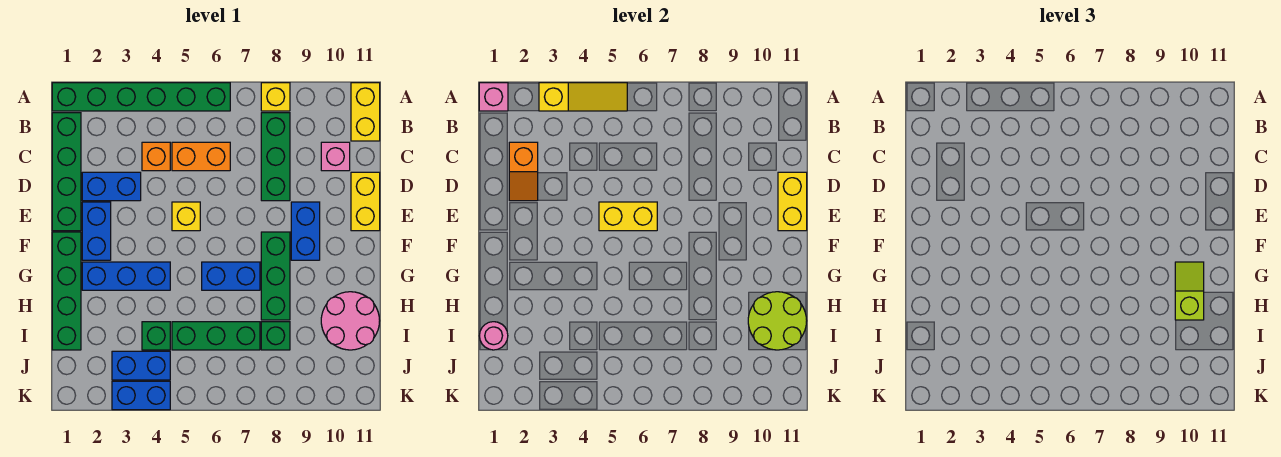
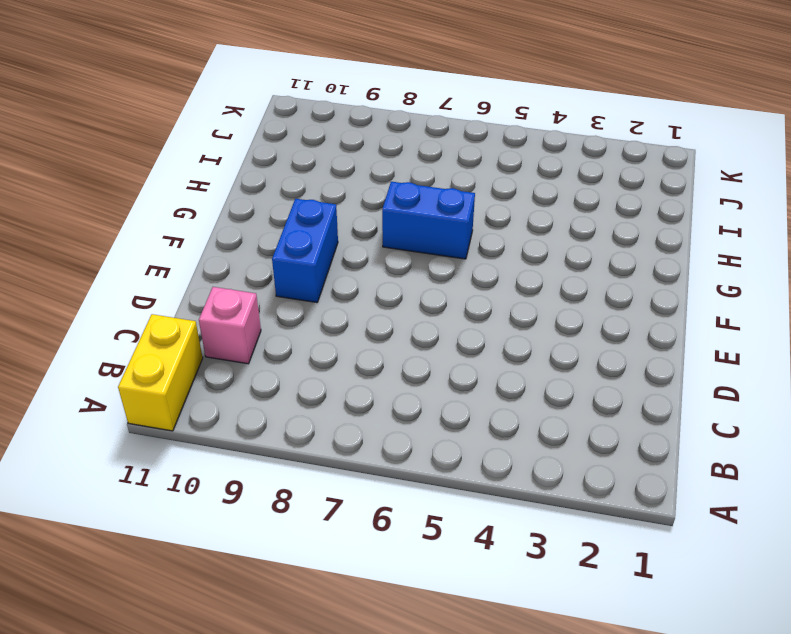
none -> green 1x6 brick [52,83,230,111]
none -> yellow 1x1 brick [261,83,290,111]
none -> green 1x4 brick [52,113,81,231]
none -> green 1x3 brick [261,113,290,201]

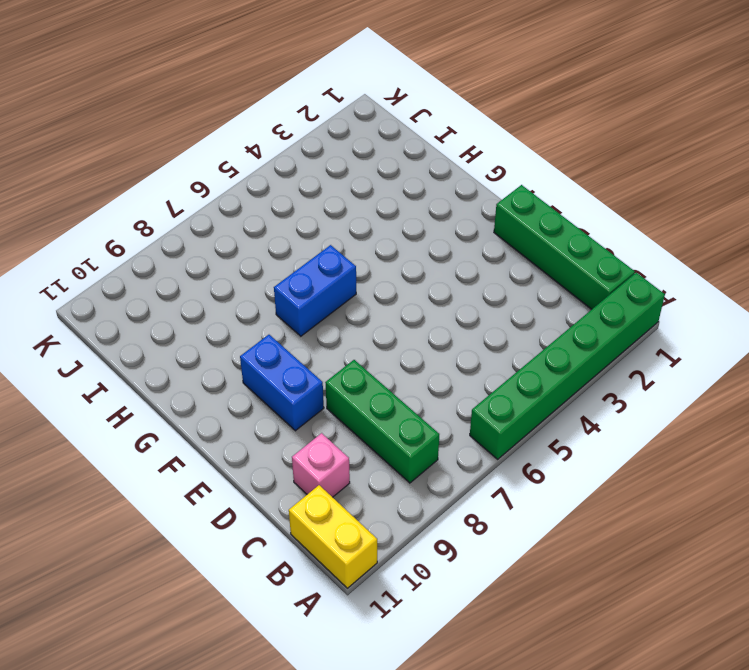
none -> yellow 1x1 brick [261,83,290,111]
none -> orange 1x1 brick [142,142,170,171]
none -> orange 1x2 brick [172,142,230,171]
none -> blue 1x2 brick [82,172,141,201]

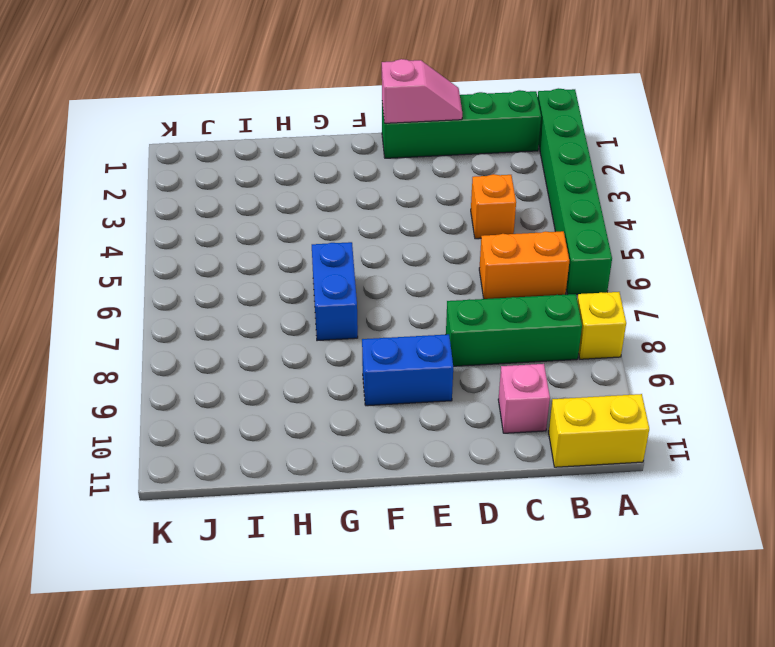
orange 1x2 brick [479,231,569,299] -> orange 1x2 brick turned to [172,142,230,171]
pink 1x2 slope [382,59,462,123] -> none
none -> blue 1x2 brick [82,172,141,201]
none -> yellow 1x2 brick [351,172,380,231]
none -> blue 1x2 brick [82,202,111,260]
none -> yellow 1x1 brick [172,202,200,231]

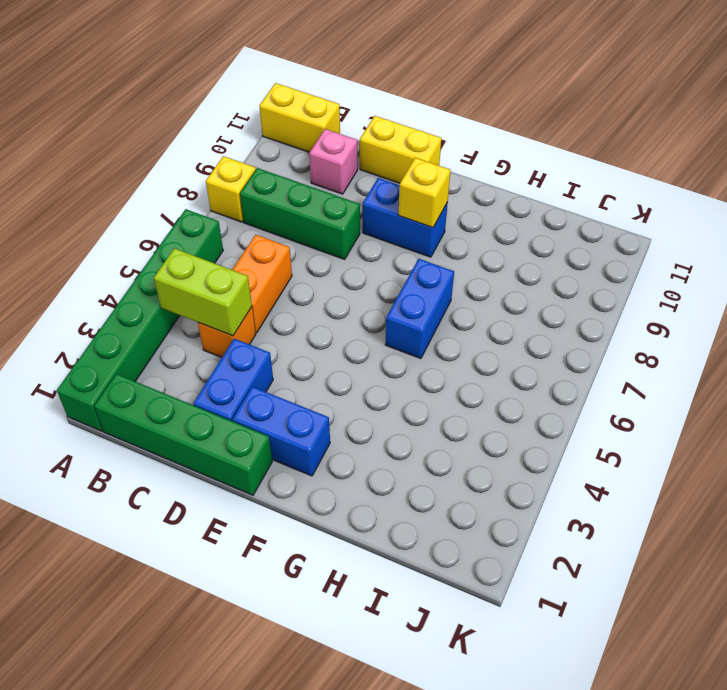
lime 1x2 brick [154,248,252,336] -> none
yellow 1x1 brick [398,158,450,228] -> yellow 1x1 brick moved to [172,202,200,231]
none -> green 1x4 brick [52,232,81,350]
none -> green 1x3 brick [261,232,290,320]
none -> blue 1x3 brick [82,262,170,290]
none -> pink 2x2 round brick [321,292,380,350]

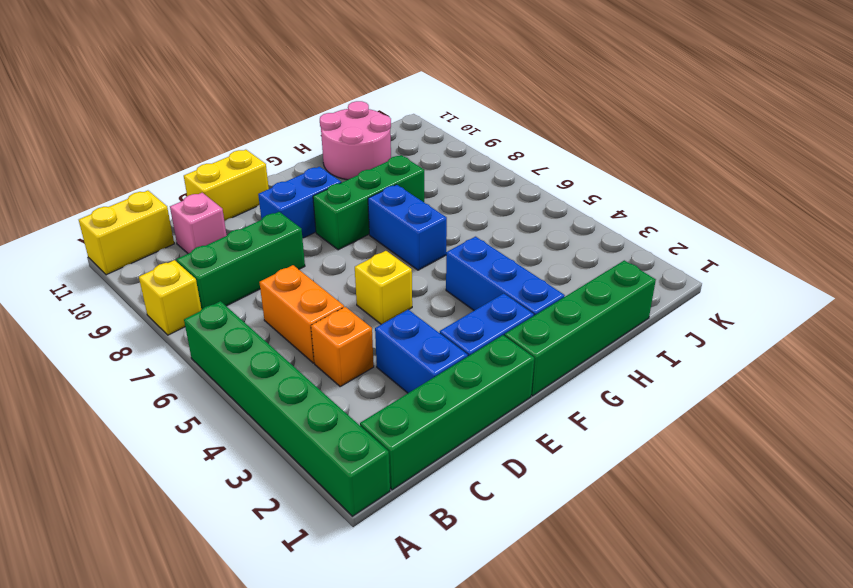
none -> green 1x1 brick [142,322,170,350]
none -> green 1x3 brick [172,322,260,350]
none -> green 1x1 brick [261,322,290,350]
none -> blue 1x2 brick [112,351,170,380]

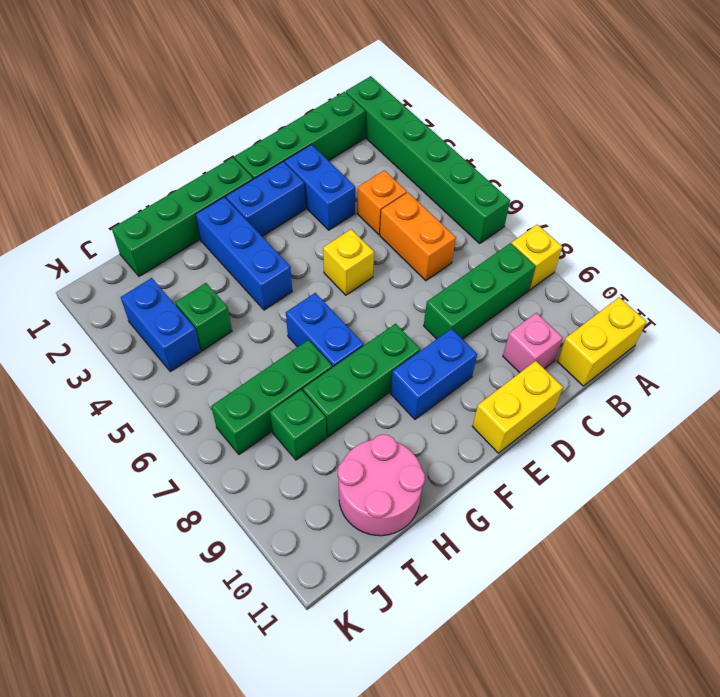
green 1x3 brick [211,340,332,454] -> green 1x3 brick turned to [172,322,260,350]
none -> blue 1x2 brick [112,381,170,410]
none -> pink 1x1 brick [479,83,508,111]
none -> yellow 1x3 slope [539,83,627,111]
none -> orange 1x2 slope [509,142,538,201]

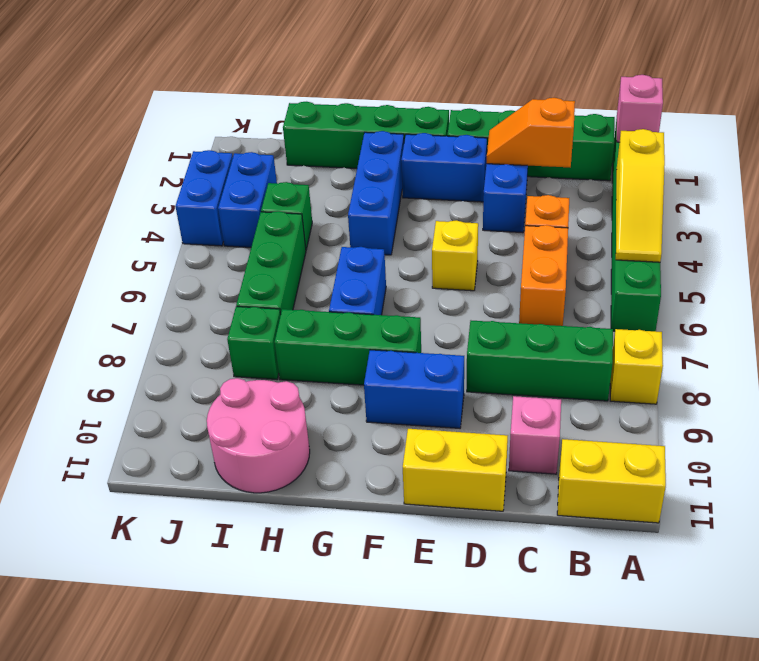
none -> yellow 1x2 brick [778,172,807,231]
none -> yellow 1x2 brick [599,202,657,231]
none -> lime 2x2 round brick [748,292,807,350]
none -> pink 1x1 round brick [479,322,508,350]

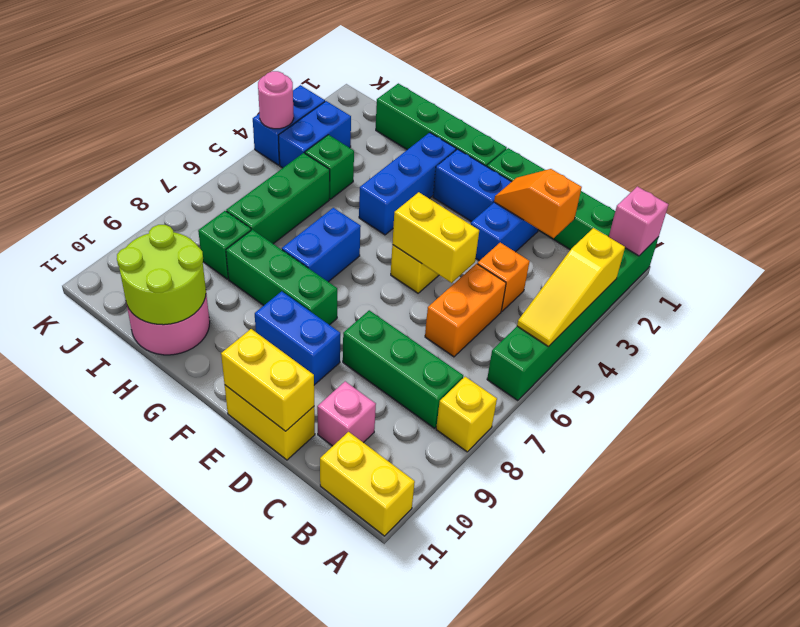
yellow 1x2 brick [392,192,479,283] -> yellow 1x2 brick turned to [599,202,657,231]
pink 1x1 round brick [258,71,294,129] -> pink 1x1 round brick moved to [479,322,508,350]
none -> lime 1x2 slope [1175,262,1204,320]

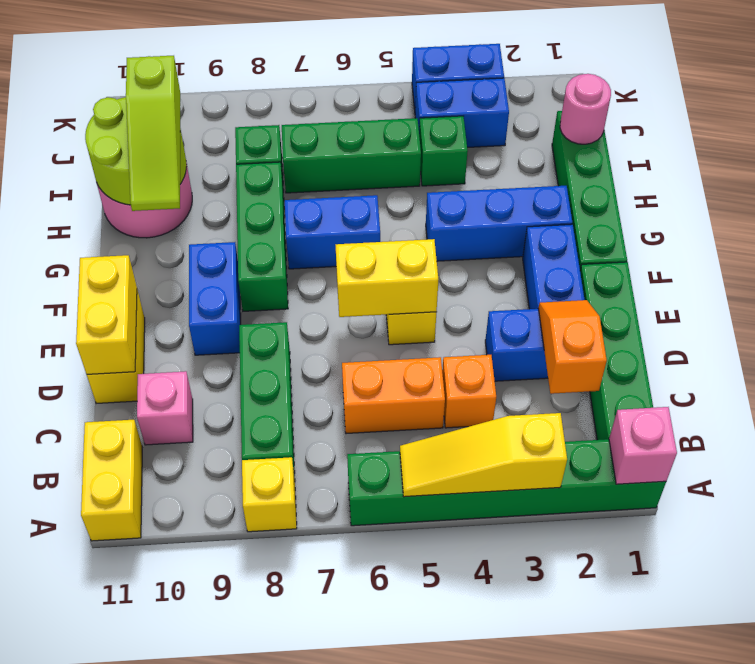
lime 1x3 slope [126,56,180,211] -> lime 1x2 slope [1175,262,1204,320]

